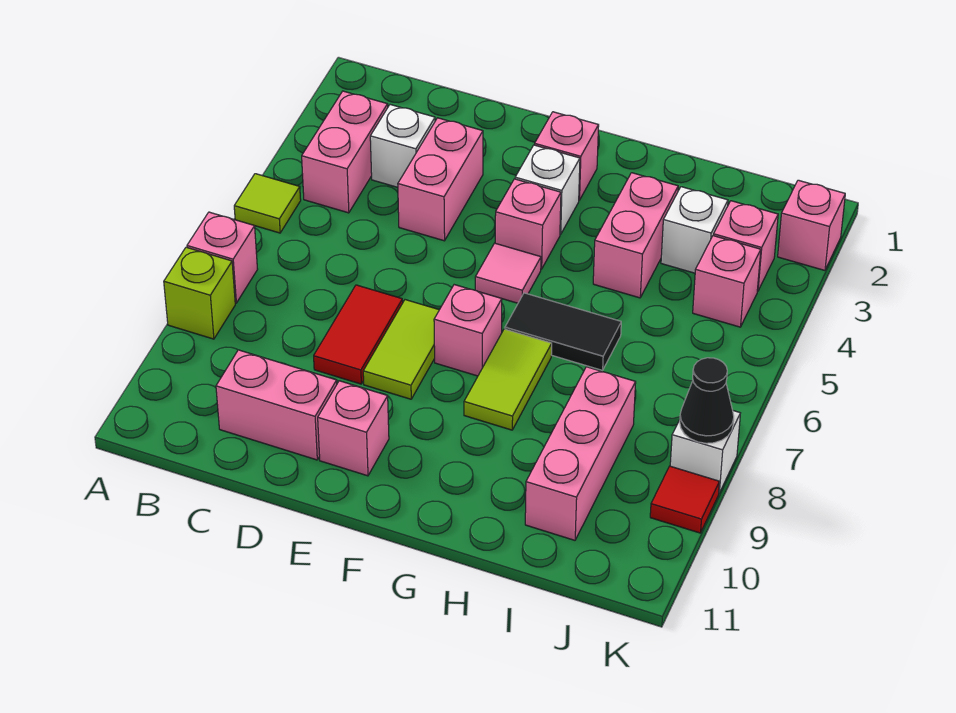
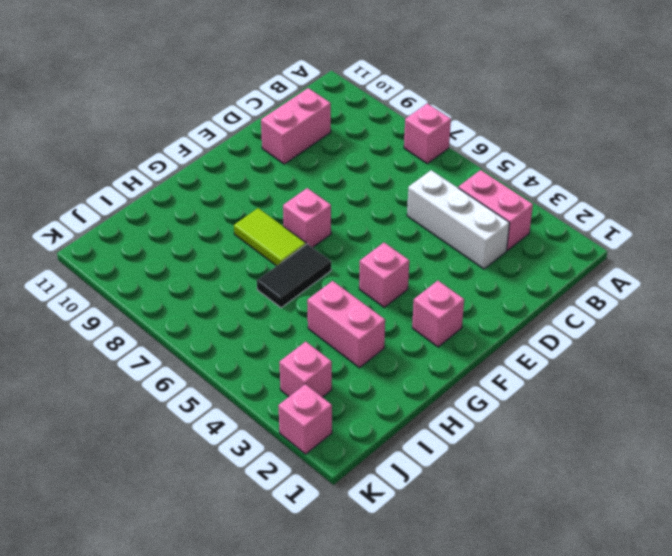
white 1x3 brick [407,170,509,269] -> white 1x1 brick [370,105,435,187]
none -> lime 1x1 tile [234,174,301,233]
none -> lime 1x1 brick [164,247,235,339]
none -> pink 1x2 brick [398,118,483,241]

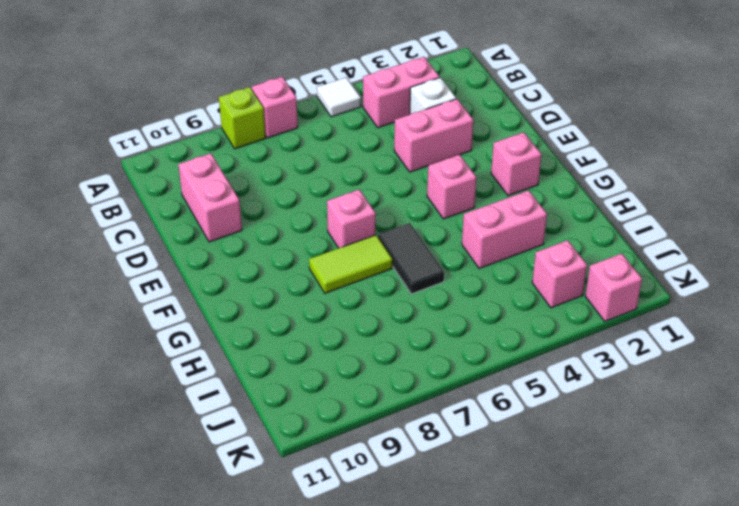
white 1x1 tile [317,77,361,117] -> lime 1x1 tile [234,174,301,233]
none -> red 1x2 tile [314,285,403,384]
none -> lime 1x2 tile [363,300,439,399]
none -> pink 1x1 brick [318,381,389,476]

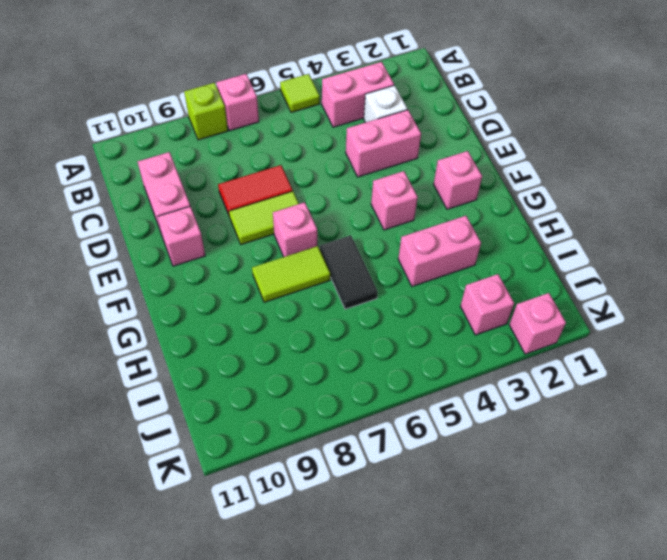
none -> white 1x1 brick [515,145,580,234]
none -> pink 1x1 tile [475,243,541,303]
none -> white 1x1 brick [661,187,728,273]

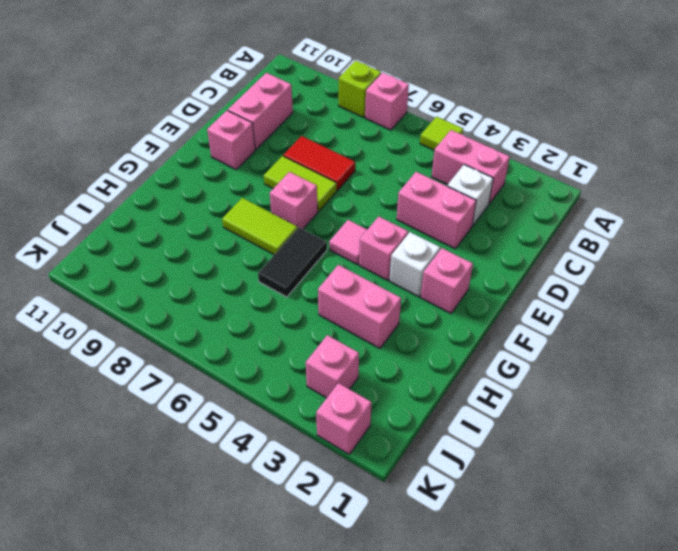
none -> white 1x1 brick [661,187,728,273]
none -> pink 1x3 brick [525,367,636,540]
none -> pink 1x1 brick [693,236,761,327]

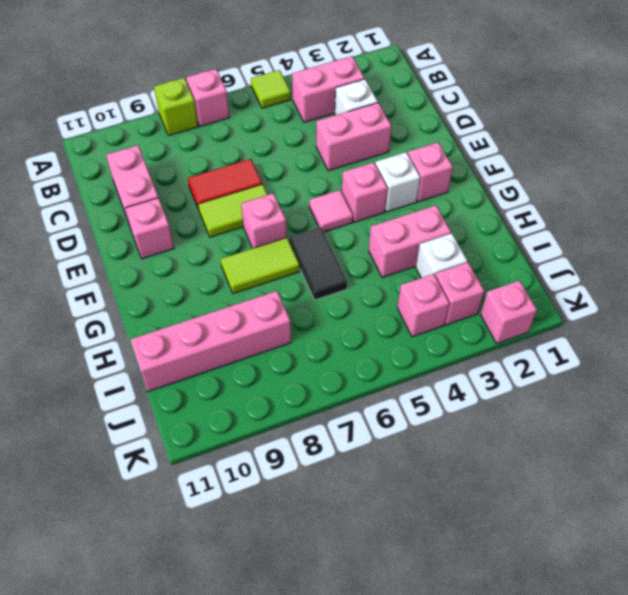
pink 1x4 brick [130,291,291,392] -> pink 1x3 brick [525,367,636,540]
none -> white 1x1 brick [670,411,740,493]
none -> red 1x1 tile [650,466,719,533]
none -> black 1x1 cone [680,358,734,443]

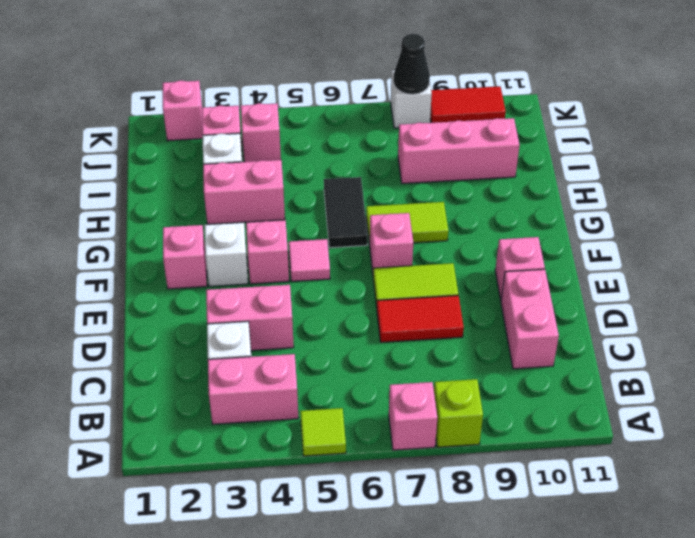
red 1x2 tile [430,86,506,123] -> red 1x1 tile [650,466,719,533]

